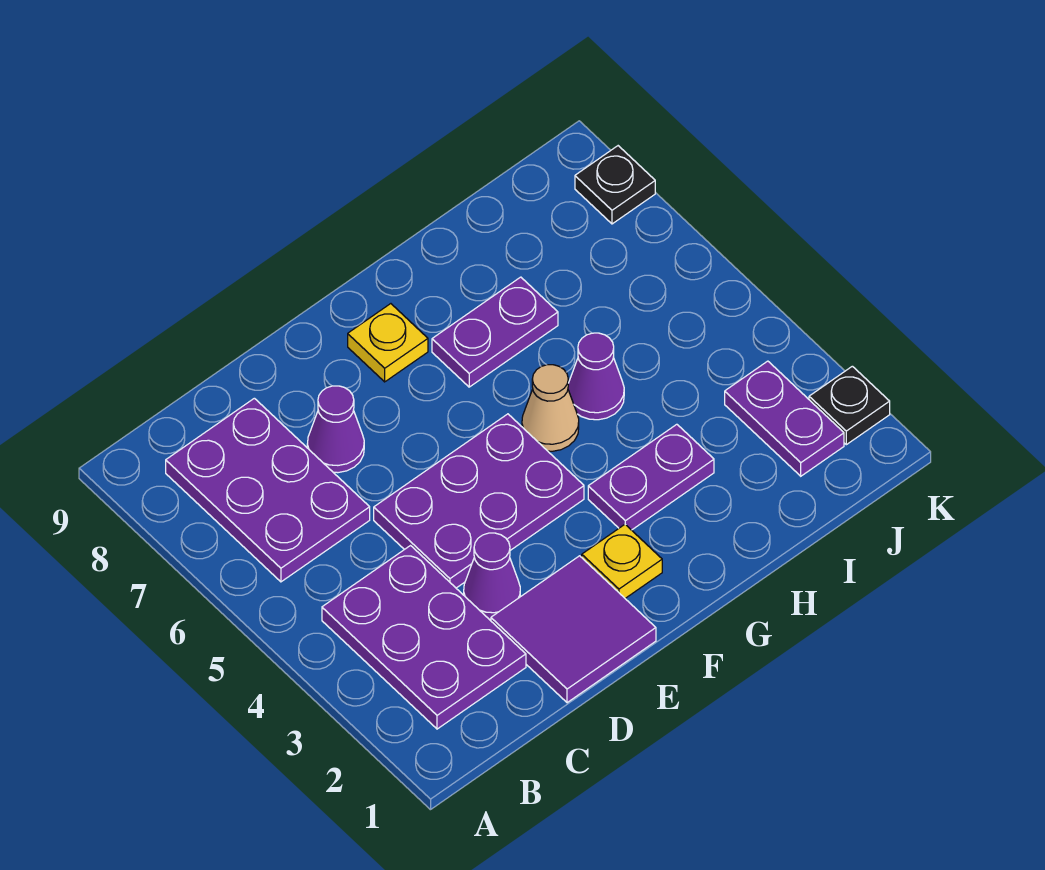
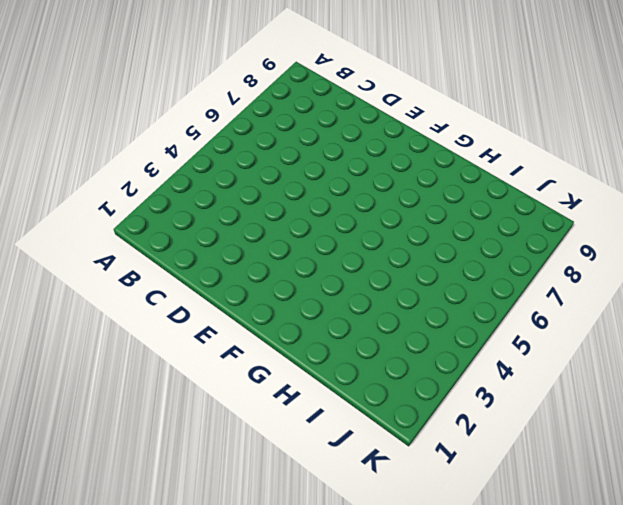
none -> purple 2x3 plate [322,546,526,729]
none -> purple 2x3 plate [166,398,370,582]
none -> purple 2x2 tile [491,556,656,703]

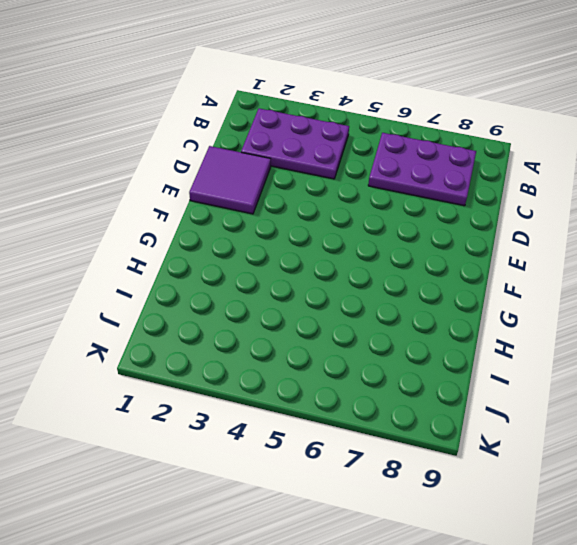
none -> purple 1x1 cone [464,533,520,620]
none -> purple 2x3 plate [374,414,584,588]
none -> purple 1x1 cone [307,386,364,473]

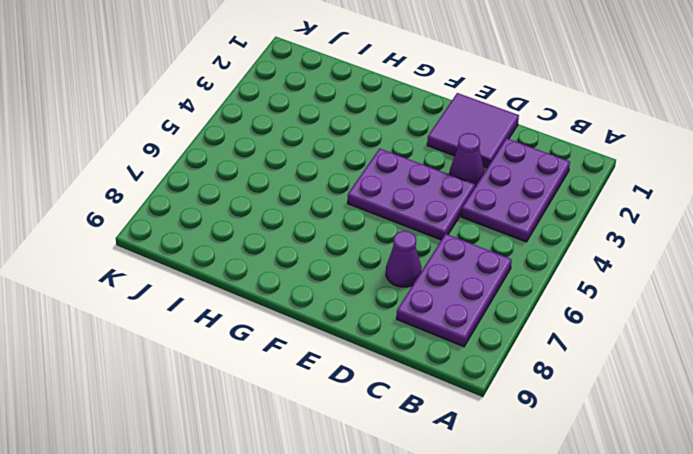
none -> yellow 1x1 plate [582,525,662,598]
none -> yellow 1x1 plate [348,304,428,382]
none -> purple 1x2 plate [588,424,714,530]

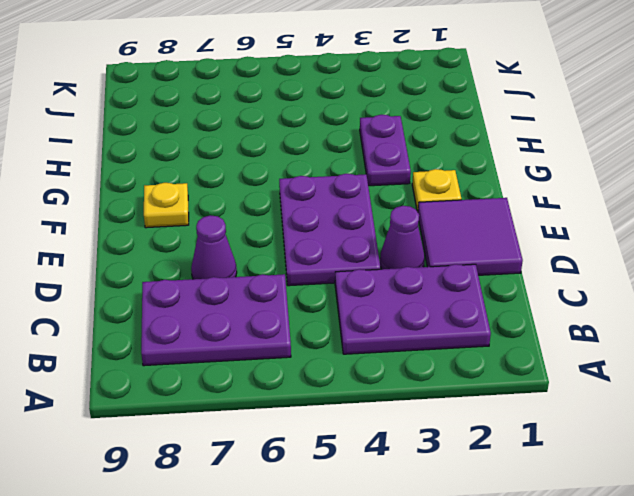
none -> tan 1x1 cone [522,365,579,451]
none -> purple 1x2 plate [432,277,558,387]
none -> purple 1x1 cone [568,333,624,420]

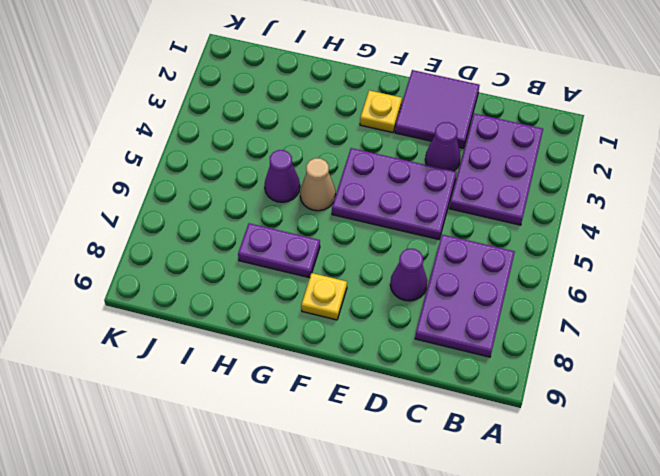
none -> purple 1x2 plate [588,424,714,530]
none -> purple 1x2 plate [725,361,844,476]
none -> black 1x1 plate [809,366,890,445]

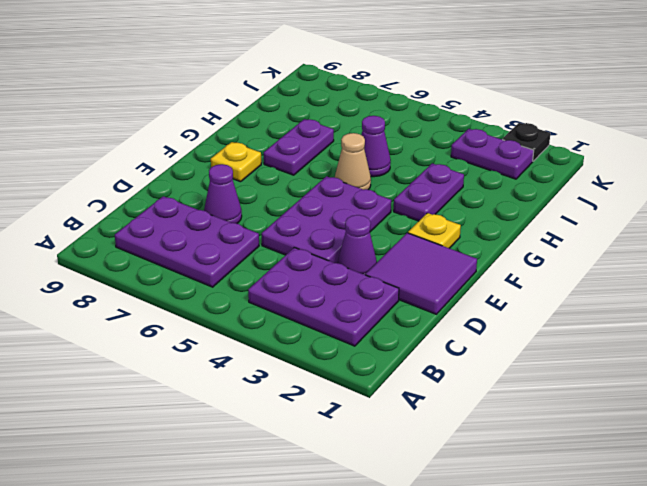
none -> black 1x1 plate [575,146,655,224]

